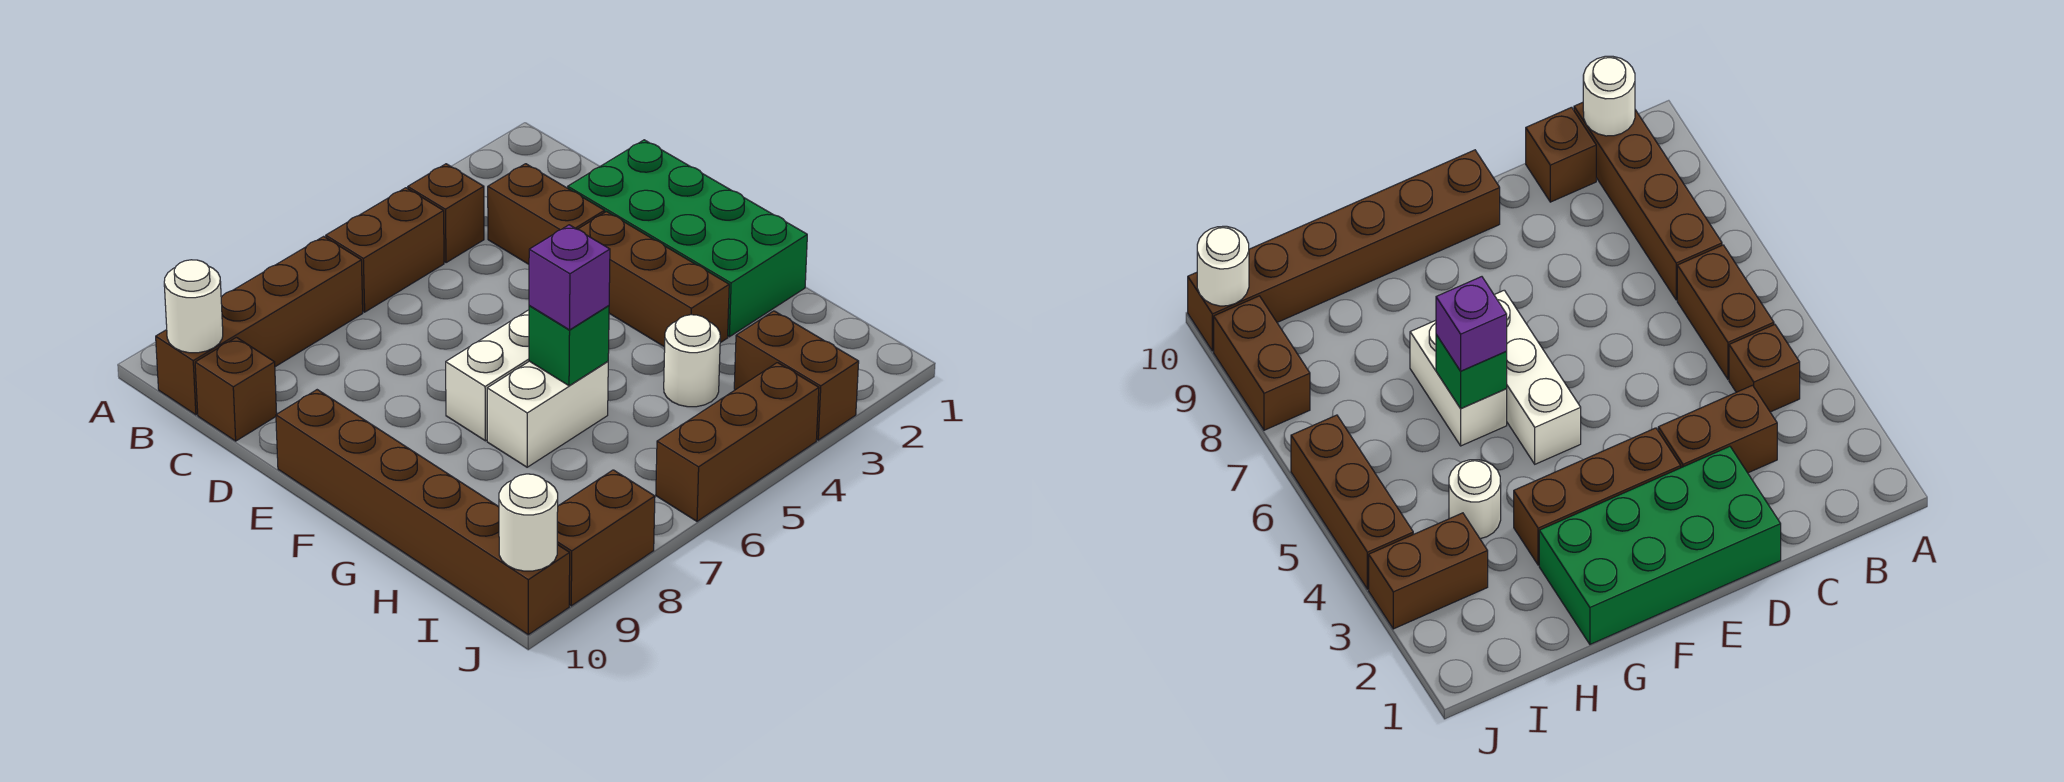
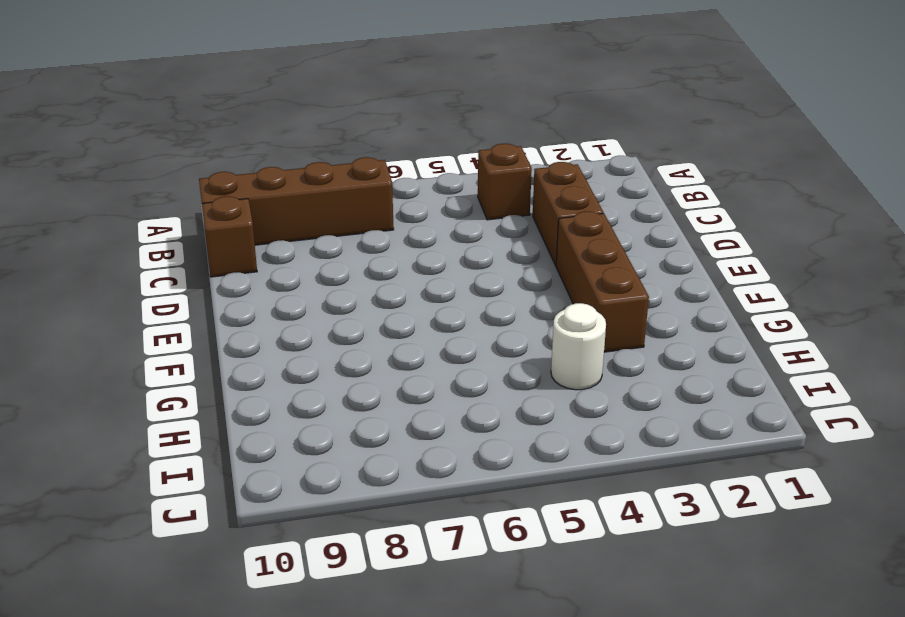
none -> brown 1x2 brick [326,188,444,312]
none -> green 2x4 brick [568,140,807,337]
none -> brown 1x6 brick [276,390,570,635]

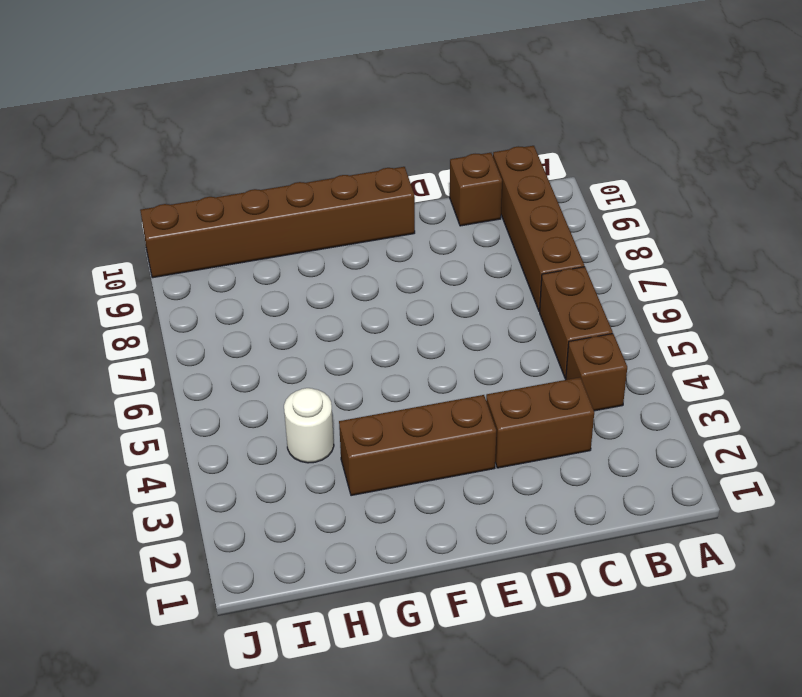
none -> green 2x4 brick [568,140,807,337]
none -> white 1x3 brick [446,310,529,441]
none -> white 1x2 brick [487,361,608,467]

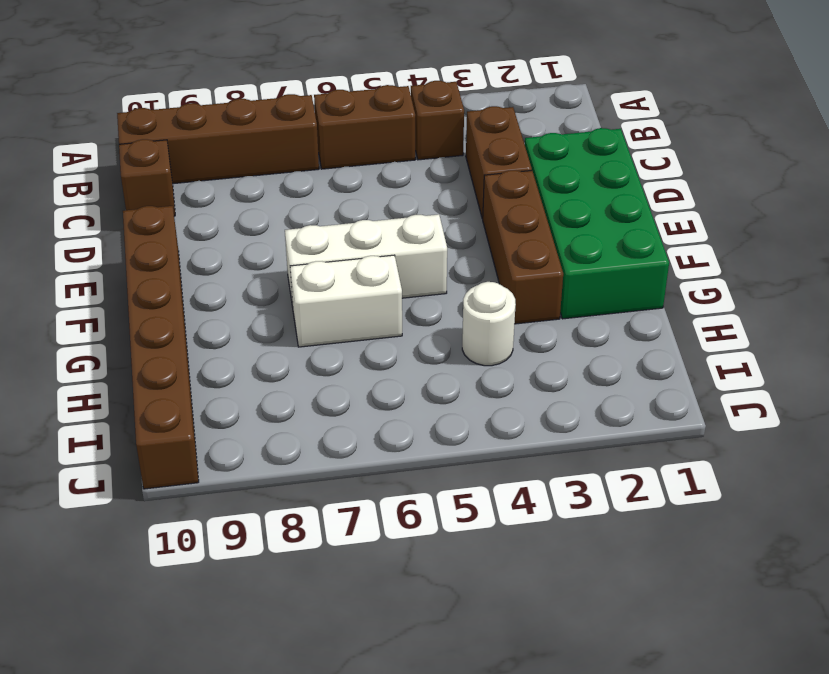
none -> brown 1x2 brick [734,311,859,440]
none -> brown 1x3 brick [656,363,819,521]
none -> brown 1x2 brick [557,470,655,606]

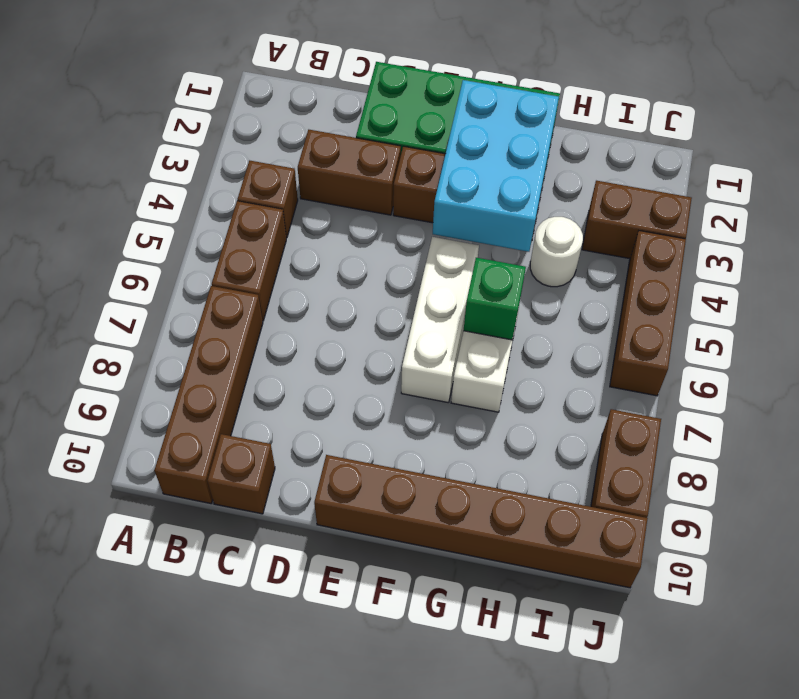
cyan 2x3 brick [433,80,559,252] -> none
none -> white 1x1 round brick [164,260,223,353]
none -> white 1x1 round brick [499,474,558,571]
none -> purple 1x1 brick [529,225,610,330]

